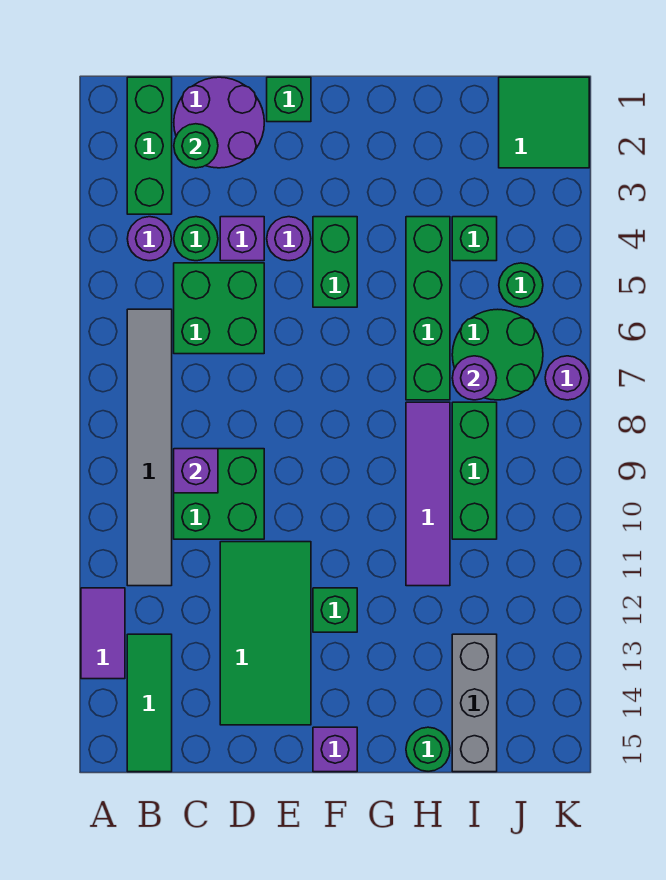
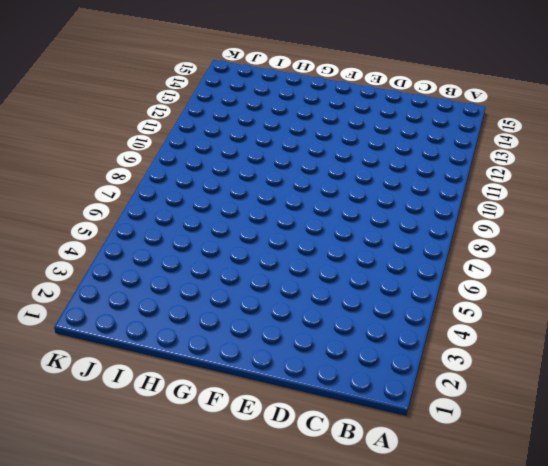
none -> purple 1x2 tile [81,588,125,679]
none -> green 1x3 brick [127,77,172,214]
none -> purple 1x1 round brick [127,217,172,261]

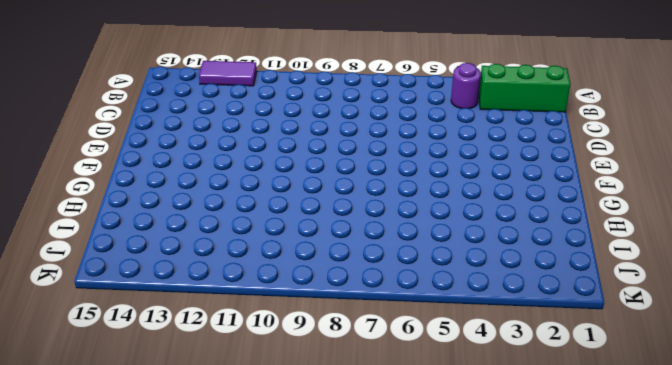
none -> grey 1x6 tile [127,309,172,586]
none -> green 1x3 tile [127,634,172,772]
none -> purple 2x2 round brick [174,77,264,168]

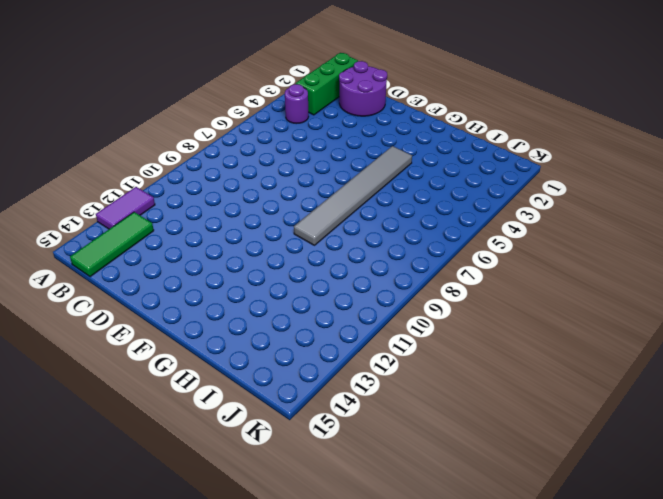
grey 1x6 tile [294,146,412,245] -> grey 1x6 tile moved to [127,309,172,586]
none -> green 1x1 round brick [174,217,218,261]
none -> green 2x2 brick [174,263,264,354]
none -> green 2x2 brick [174,449,264,539]

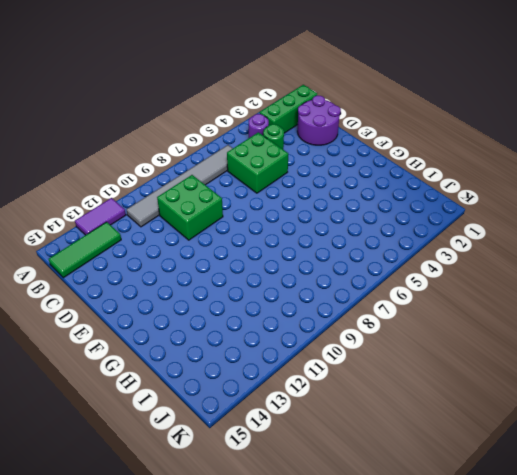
none -> purple 1x1 brick [220,217,264,261]
none -> green 2x4 tile [220,542,311,725]
none -> green 1x1 brick [267,77,311,122]

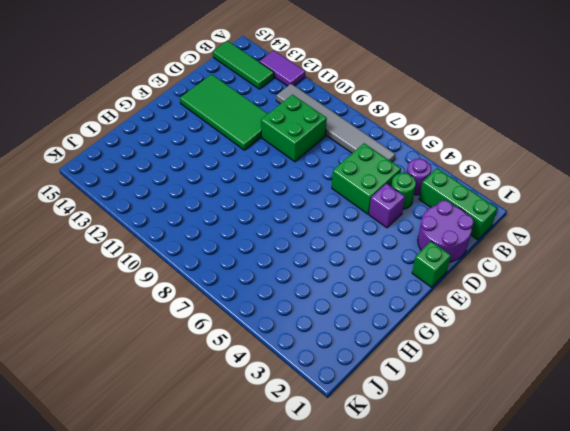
none -> purple 1x1 round brick [267,217,311,261]
none -> green 1x2 brick [313,217,357,307]
none -> green 1x1 brick [313,588,357,632]

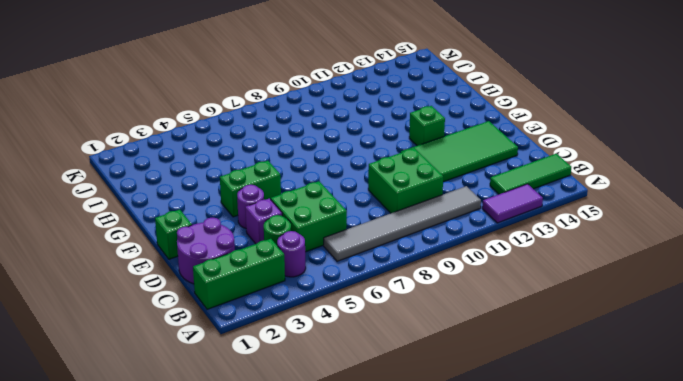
none -> purple 1x1 brick [313,727,357,772]
none -> green 1x4 brick [406,217,450,400]
none -> purple 1x4 tile [406,402,450,586]

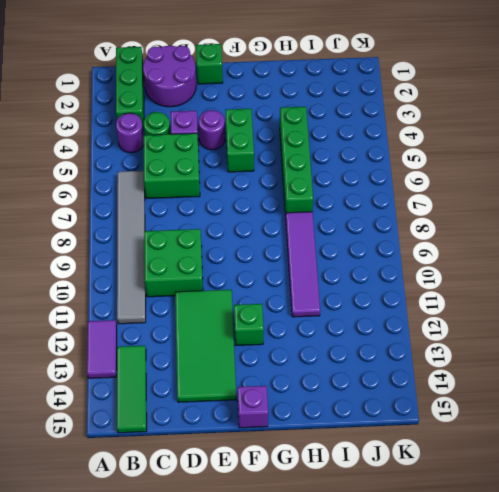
none -> green 1x1 round brick [406,727,450,771]
none -> green 1x1 brick [452,217,497,261]
none -> green 2x2 round brick [452,309,543,400]

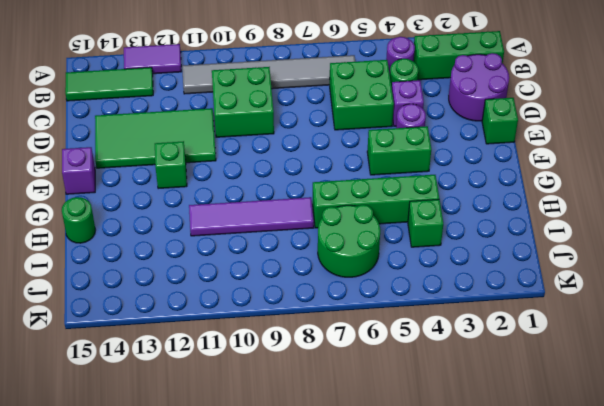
none -> green 1x3 brick [452,402,497,539]
none -> grey 1x3 brick [452,634,497,772]
none -> green 2x2 tile [499,77,589,168]

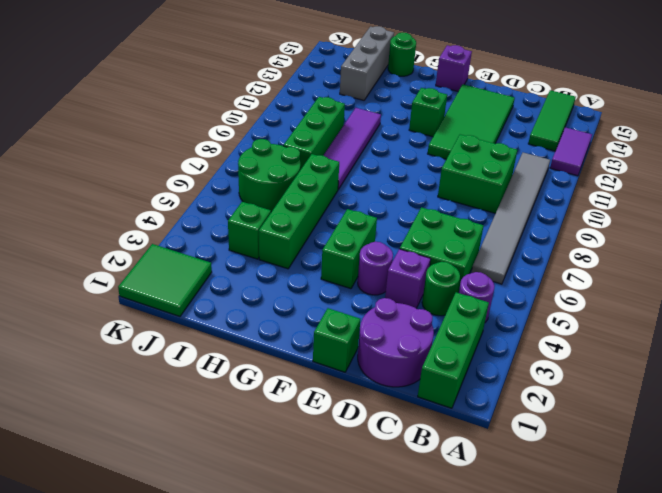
none -> green 1x1 round brick [499,263,543,307]
none -> purple 1x1 round brick [545,356,589,400]
none -> green 1x1 round brick [174,124,218,168]

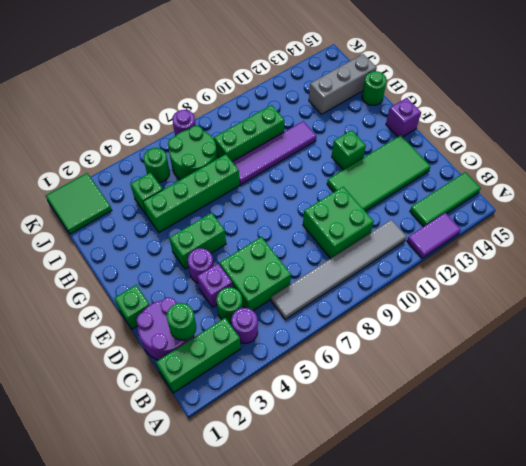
none -> purple 1x1 brick [174,449,218,493]
none -> purple 1x1 round brick [452,356,497,400]

